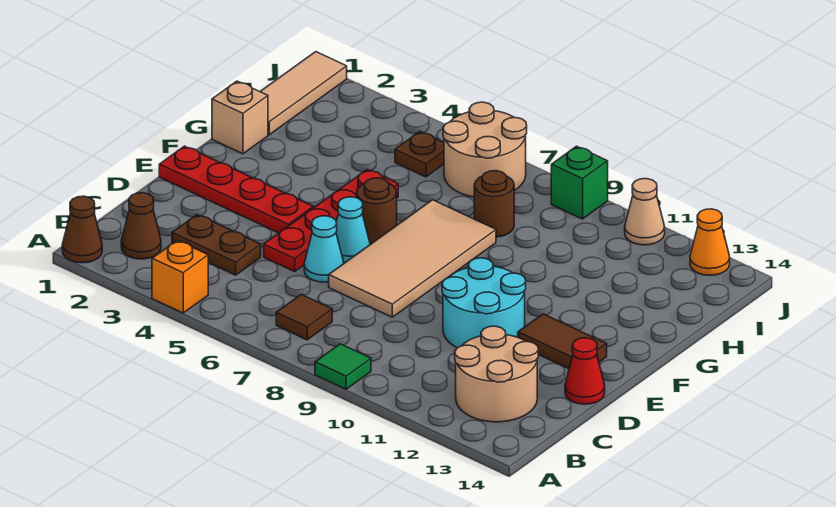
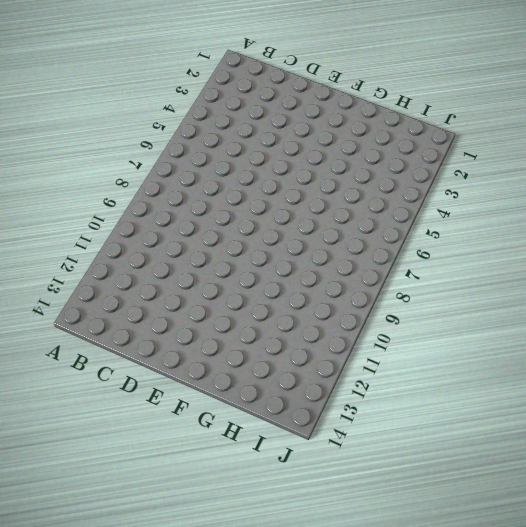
none -> brown 1x1 cone [62,196,102,263]
none -> orange 1x1 brick [152,240,208,313]
none -> green 1x1 tile [315,344,371,389]

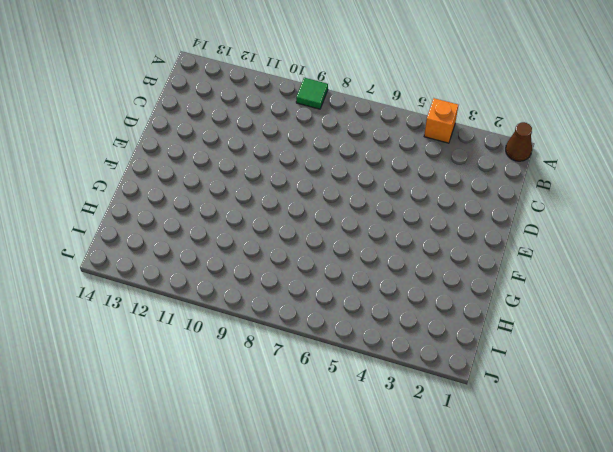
none -> brown 1x1 cone [121,193,161,259]
none -> brown 1x1 tile [276,295,332,340]
none -> tan 2x2 round brick [455,326,538,422]

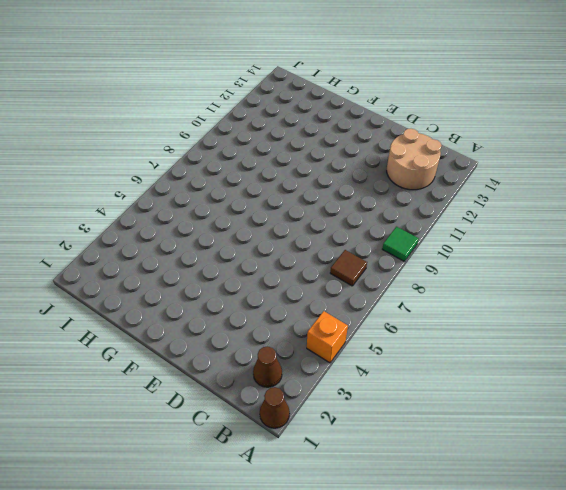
none -> brown 1x2 plate [172,215,261,275]
none -> red 1x4 plate [264,169,398,272]
none -> cyan 1x1 cone [304,216,344,282]

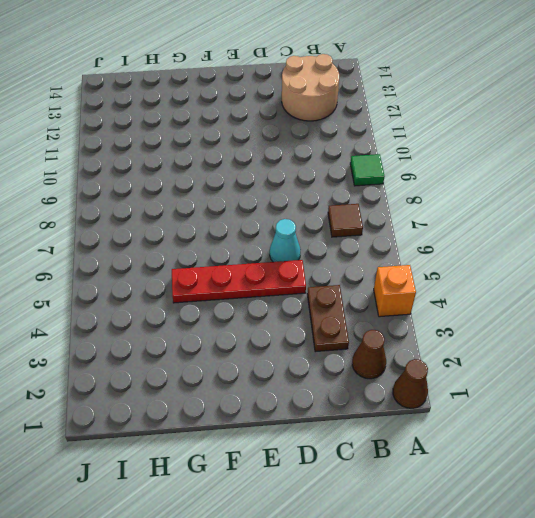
none -> tan 2x4 tile [329,200,496,317]
none -> cyan 2x2 round brick [442,258,526,348]
none -> red 1x1 cone [565,338,605,404]

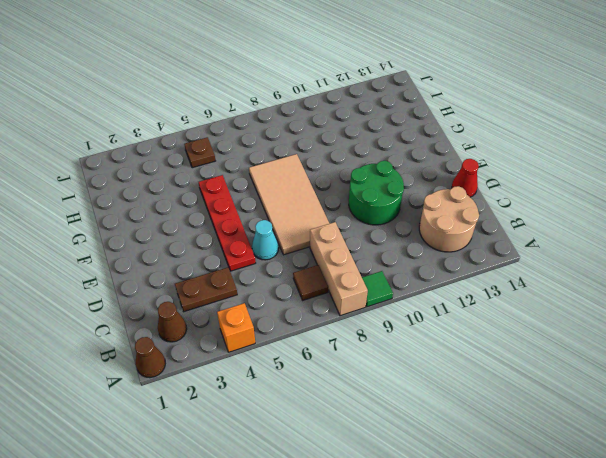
tan 1x3 brick [310,222,368,316] -> none
green 2x2 round brick [349,161,404,225] -> cyan 2x2 round brick [442,258,526,348]
none -> red 1x4 plate [159,146,313,233]
none -> cyan 1x1 cone [336,197,370,263]
none -> brown 1x2 tile [518,314,607,369]

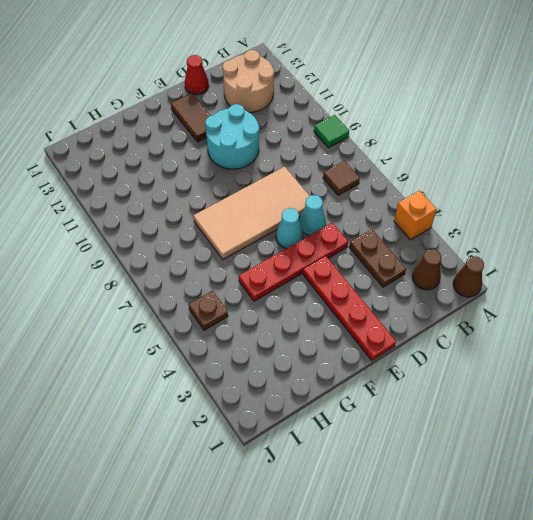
none -> brown 1x1 round brick [357,178,397,244]
none -> tan 1x1 brick [212,81,268,154]
none -> tan 1x3 tile [260,52,347,135]

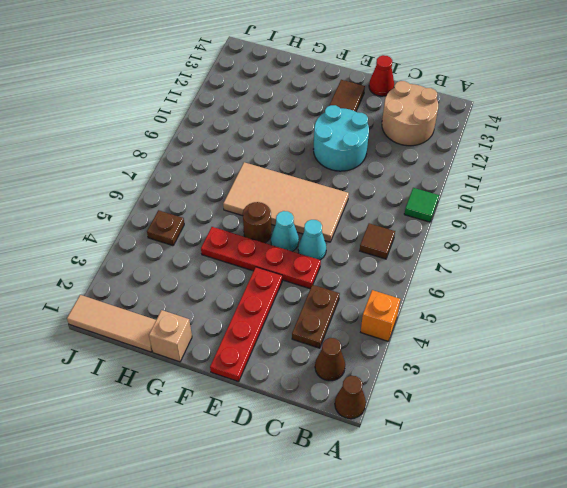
none -> brown 1x1 round brick [474,171,514,237]
none -> tan 2x2 round brick [443,102,527,197]
none -> green 1x1 brick [551,146,608,219]

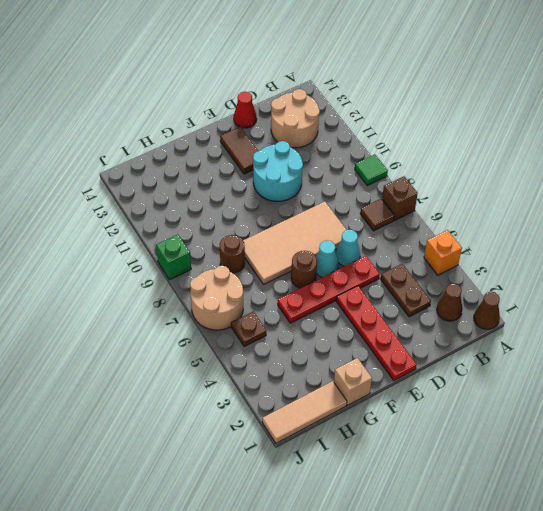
brown 1x1 brick [382,176,418,220] -> none
none -> tan 1x1 cone [625,179,665,245]
none -> orange 1x1 cone [690,209,730,275]

